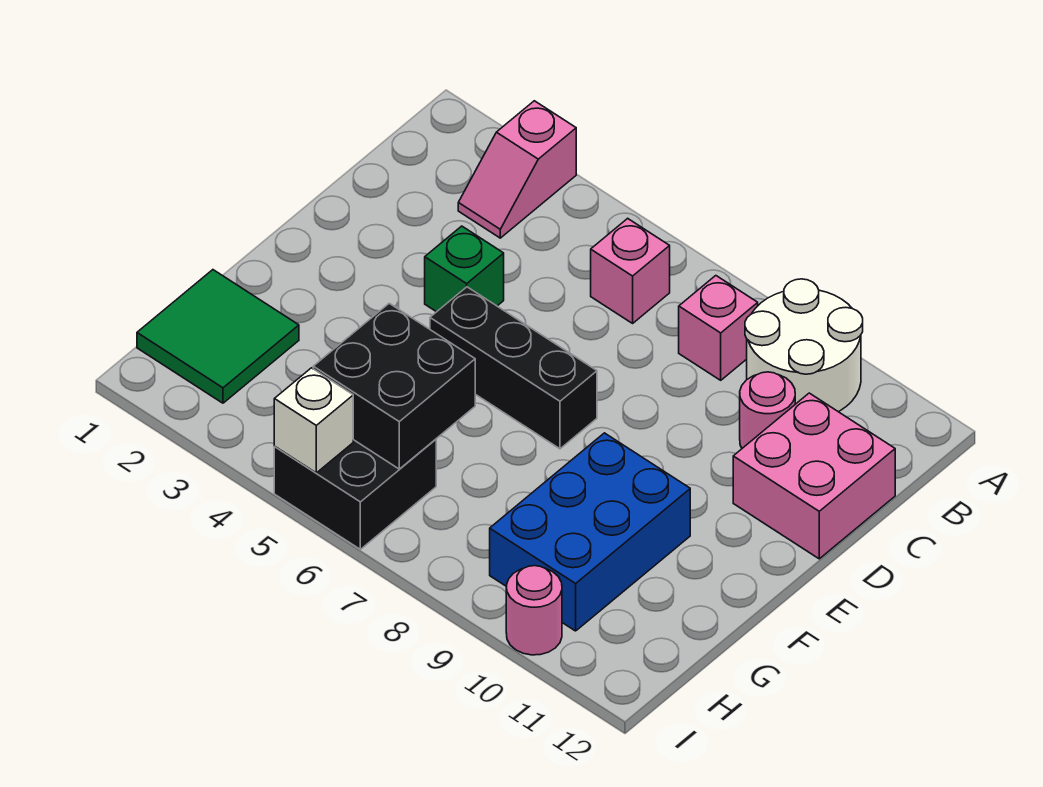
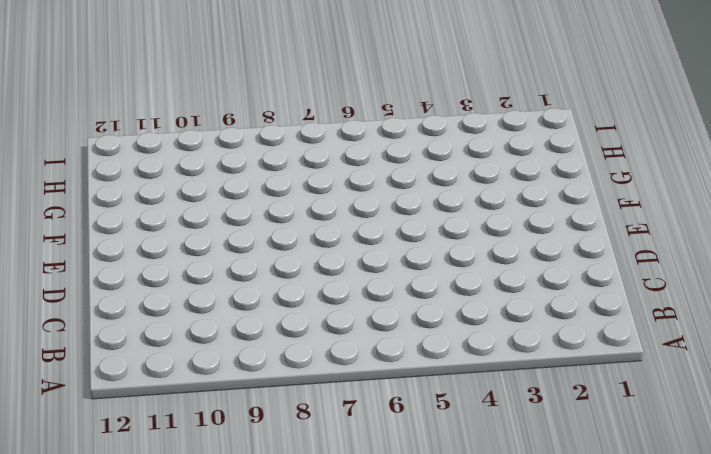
none -> pink 1x2 slope [458,101,576,238]
none -> white 2x2 round brick [745,279,863,412]
none -> pink 1x1 brick [591,218,670,323]

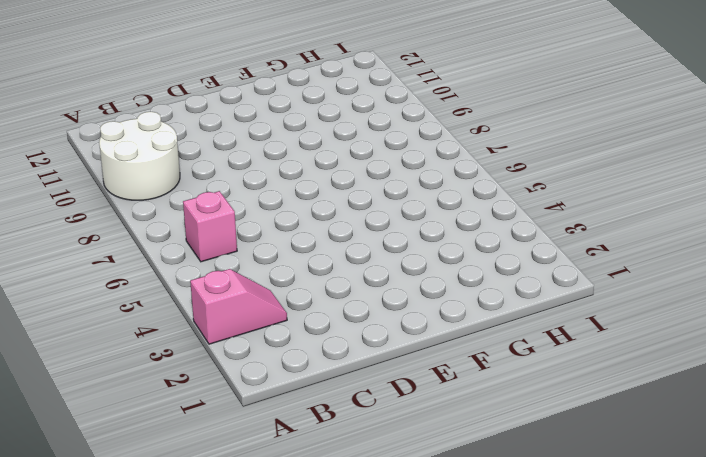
none -> pink 1x1 brick [679,276,758,380]
none -> pink 1x1 round brick [740,372,795,448]
none -> pink 2x2 brick [733,393,895,559]

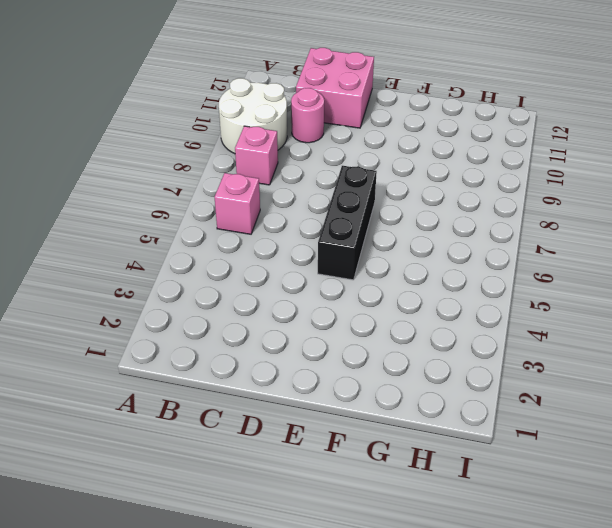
none -> pink 1x2 slope [458,101,576,238]
none -> green 1x1 brick [425,226,504,312]
none -> blue 2x3 brick [490,433,690,631]

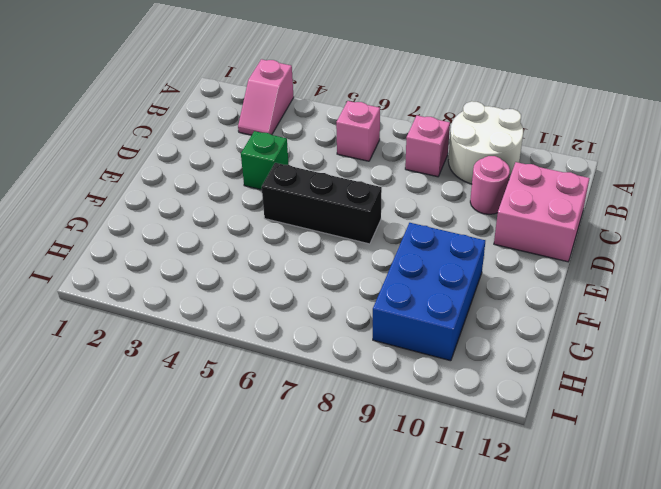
none -> green 2x2 tile [137,270,299,403]
none -> black 2x2 brick [274,439,436,549]
none -> pink 1x1 round brick [506,566,562,655]

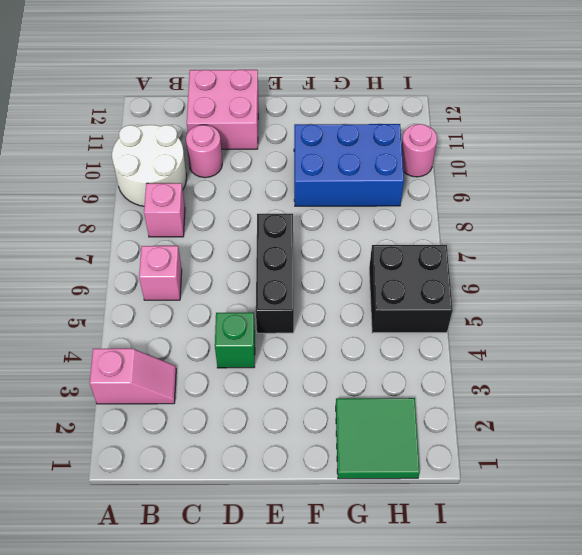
none -> black 2x2 brick [313,303,475,469]
none -> white 1x1 brick [274,368,353,473]

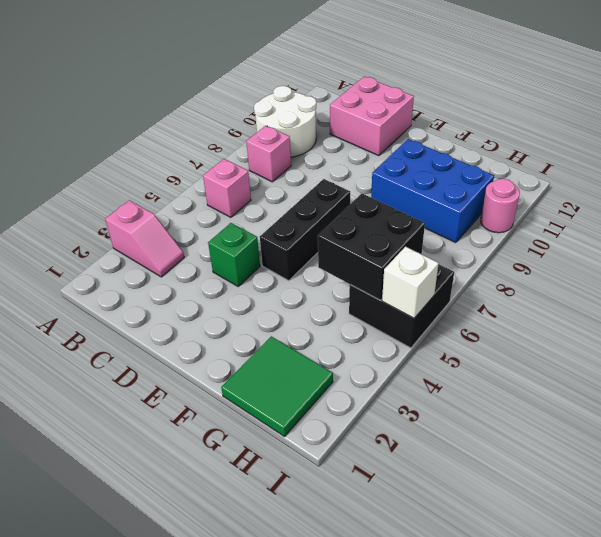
none -> pink 1x1 round brick [740,372,795,448]

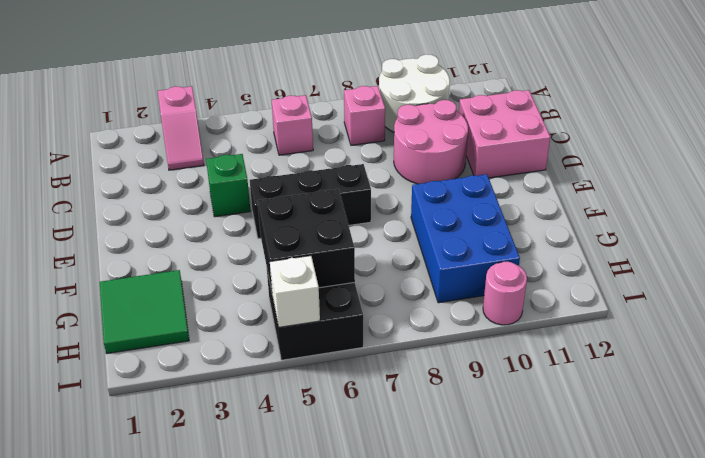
pink 2x2 round brick [394,100,468,184] -> pink 1x1 round brick [740,372,795,448]

